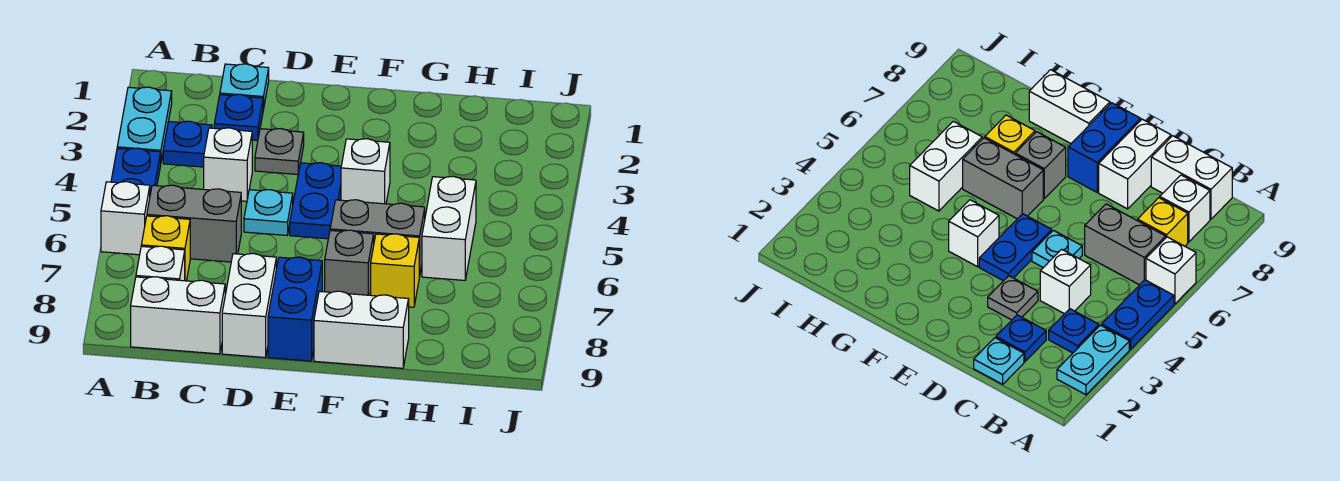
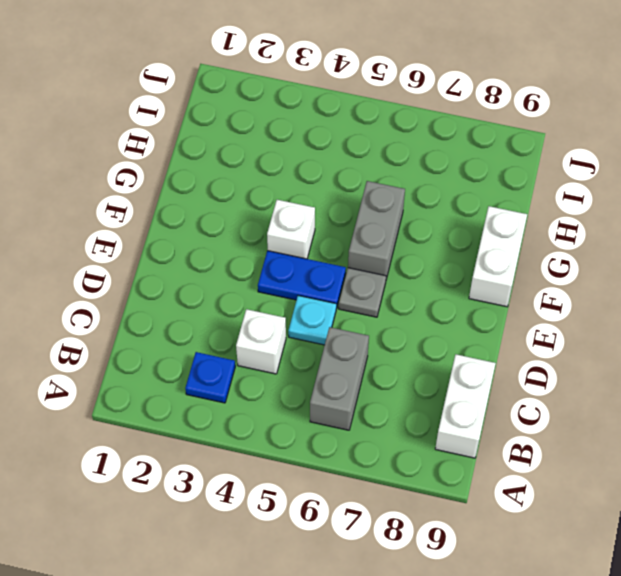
grey 1x1 plate [339,268,386,317] -> grey 1x1 plate moved to [255,129,304,174]
none -> cyan 1x2 plate [117,87,172,161]
none -> blue 1x2 plate [111,148,161,194]
none -> white 1x1 brick [101,182,150,255]

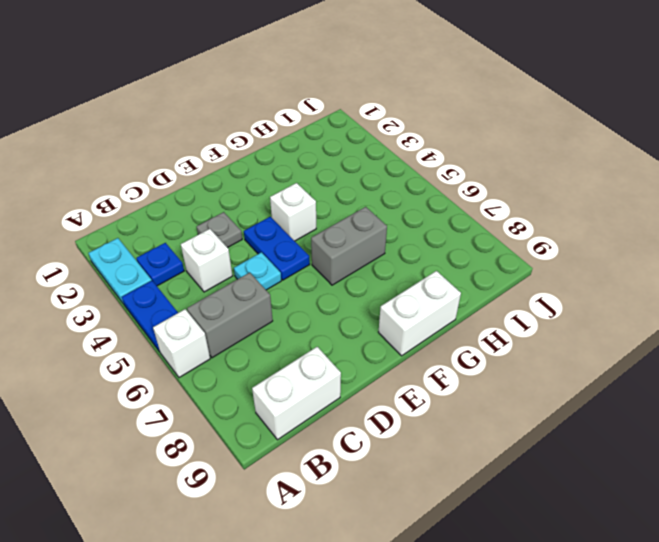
none -> yellow 1x1 brick [141,216,190,281]
none -> white 1x1 brick [136,246,185,281]
none -> cyan 1x1 plate [220,64,269,110]

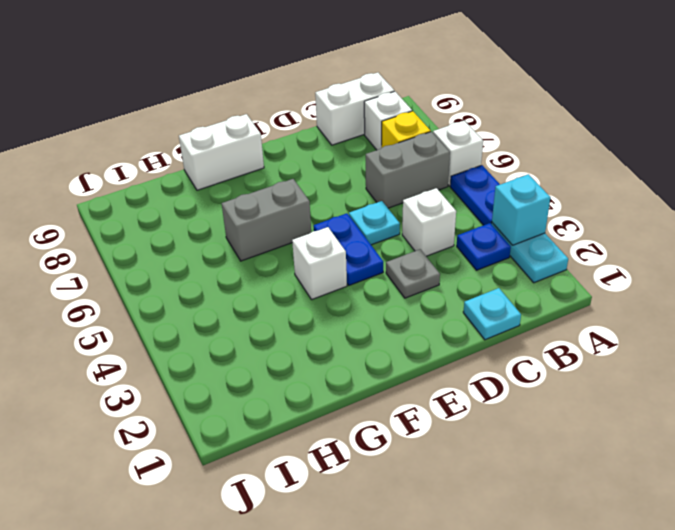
cyan 1x1 brick [492,174,550,245] -> none
none -> blue 1x1 plate [214,94,263,140]
none -> white 1x2 brick [222,253,276,358]
none -> blue 1x2 brick [268,257,322,361]

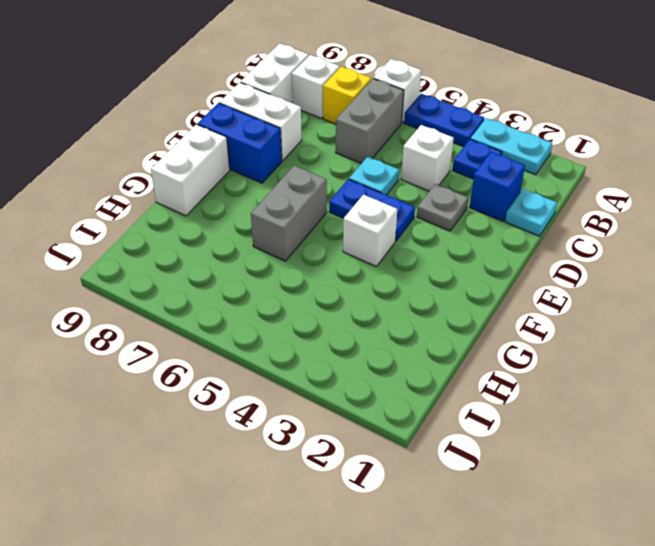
blue 1x1 brick [470,152,525,221] -> blue 1x1 plate [214,94,263,140]
none -> grey 1x1 brick [325,230,374,295]
none -> yellow 1x1 brick [371,234,419,307]
none -> white 1x2 brick [422,176,476,280]

